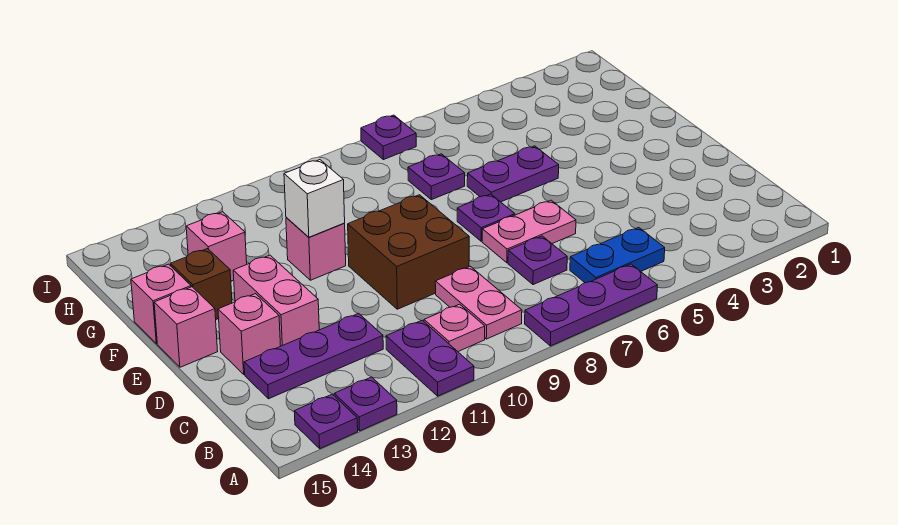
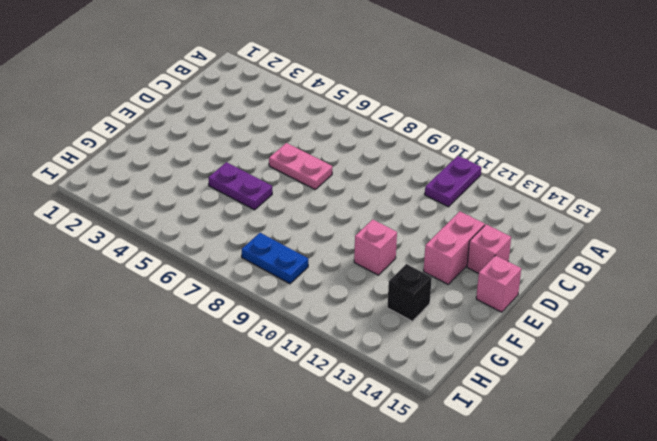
black 1x1 brick [387,264,432,321] -> pink 1x1 brick [186,212,247,281]
blue 1x2 plate [242,233,308,284] -> blue 1x2 plate moved to [570,227,665,283]
none -> purple 1x3 plate [525,264,658,346]
none -> purple 1x1 plate [334,377,397,431]
none -> purple 1x1 plate [294,394,358,448]

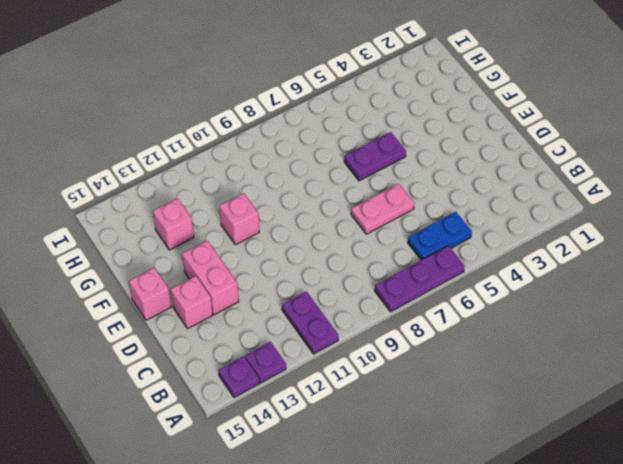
none -> pink 1x2 plate [435,266,522,339]
none -> pink 1x1 plate [424,304,485,351]
none -> purple 1x1 plate [508,236,567,285]

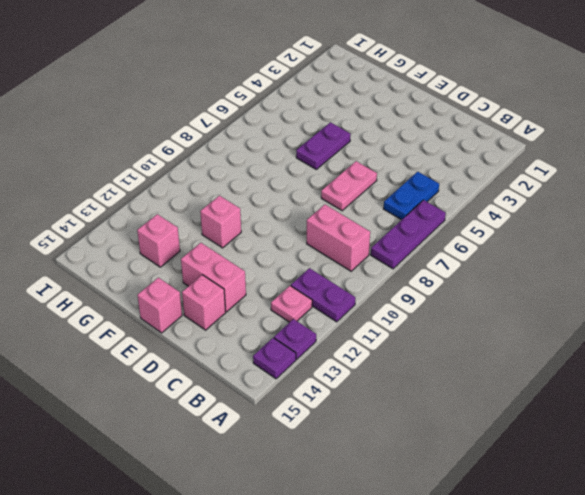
pink 1x2 brick [307,205,370,271] -> pink 1x2 plate [435,266,522,339]
pink 1x1 plate [271,286,312,322] -> pink 1x1 plate moved to [424,304,485,351]
none -> purple 1x1 plate [508,236,567,285]
none -> purple 1x3 plate [244,313,383,399]
none -> brown 2x2 brick [348,195,469,309]

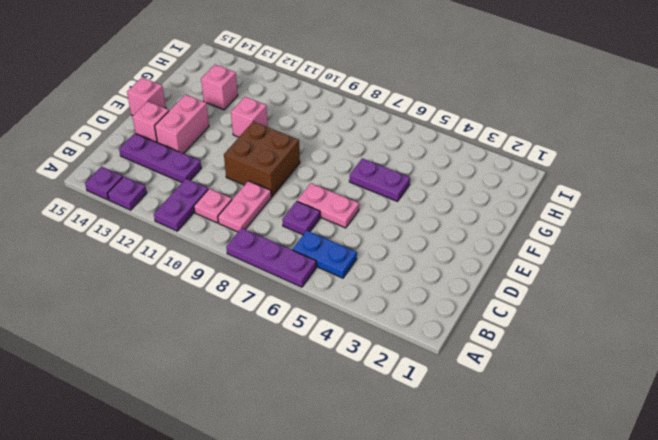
none -> purple 1x1 plate [457,194,515,241]
none -> brown 1x1 brick [171,249,232,319]
none -> pink 1x1 brick [131,264,191,344]

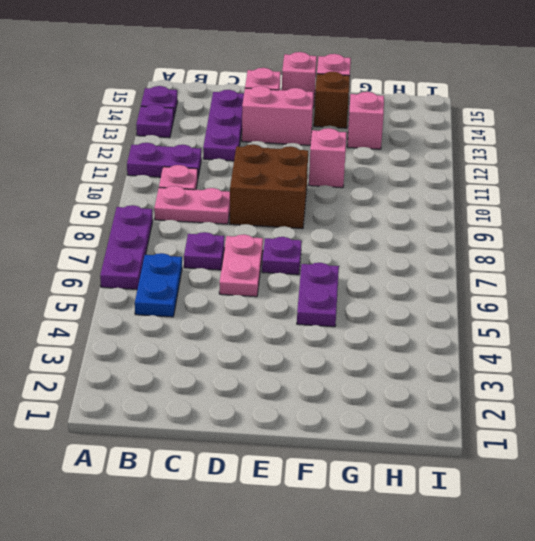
none -> purple 1x1 plate [408,154,465,200]
none -> purple 1x1 plate [361,115,416,160]
none -> white 1x1 brick [284,160,345,237]

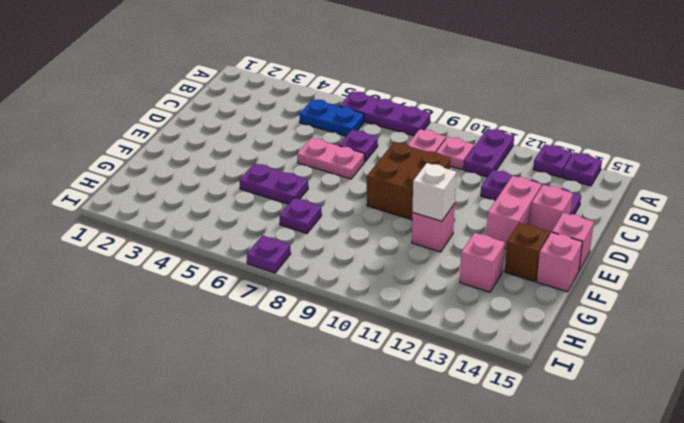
none -> purple 1x1 plate [457,194,515,241]

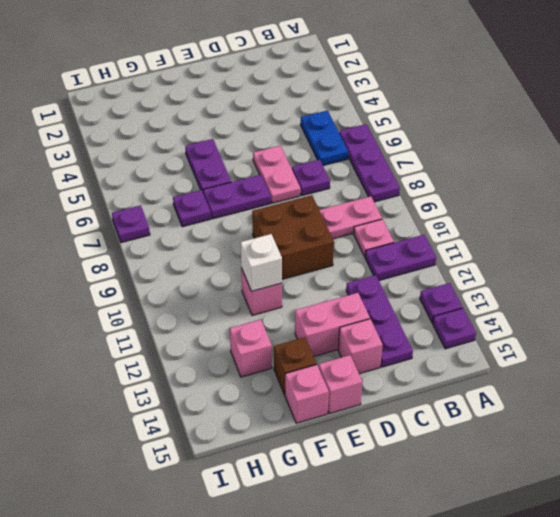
purple 1x2 plate [203,175,271,219] -> purple 1x1 plate [457,194,515,241]

